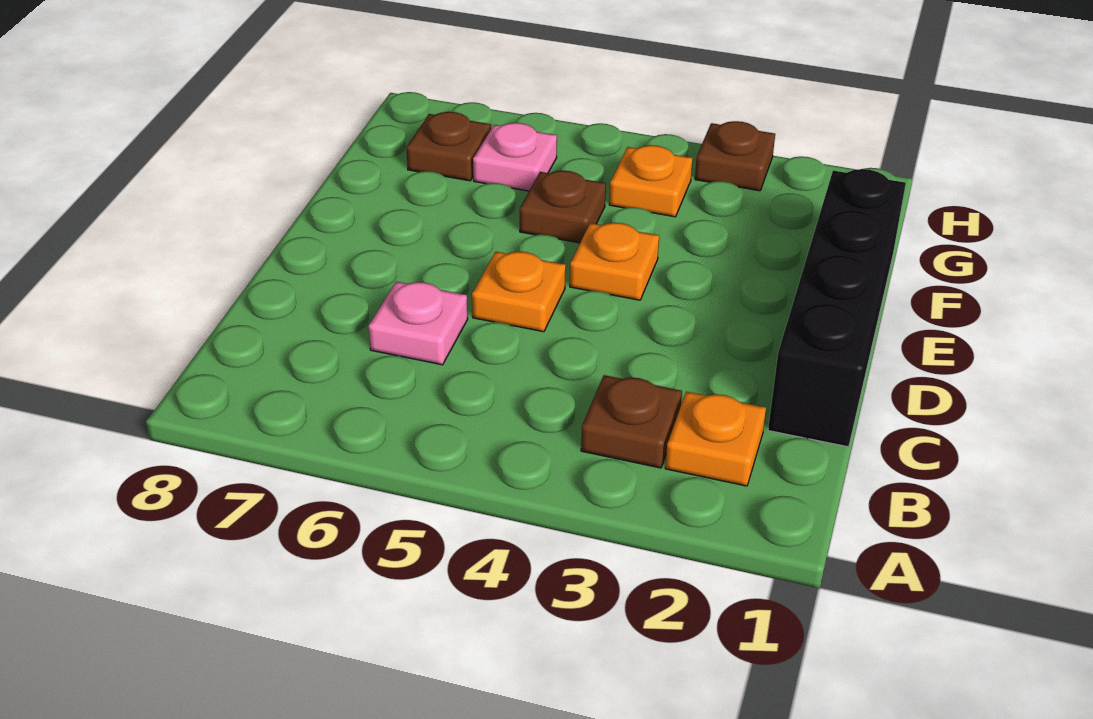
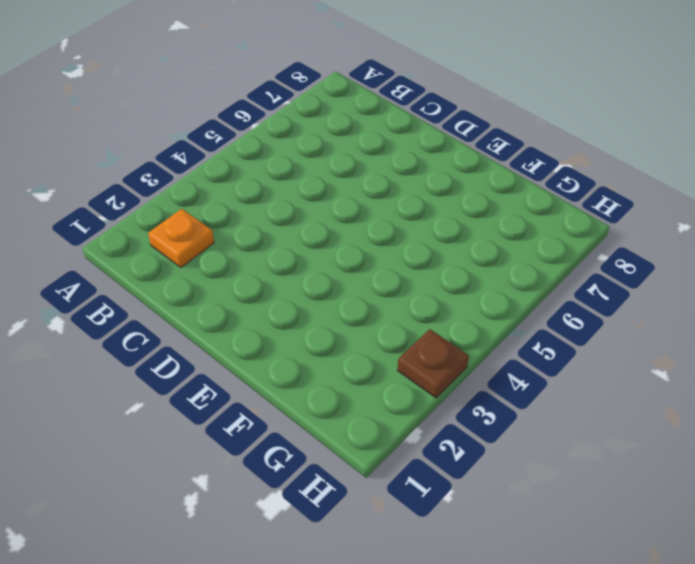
none -> brown 1x1 plate [581,375,682,468]
none -> black 1x4 brick [768,169,906,447]

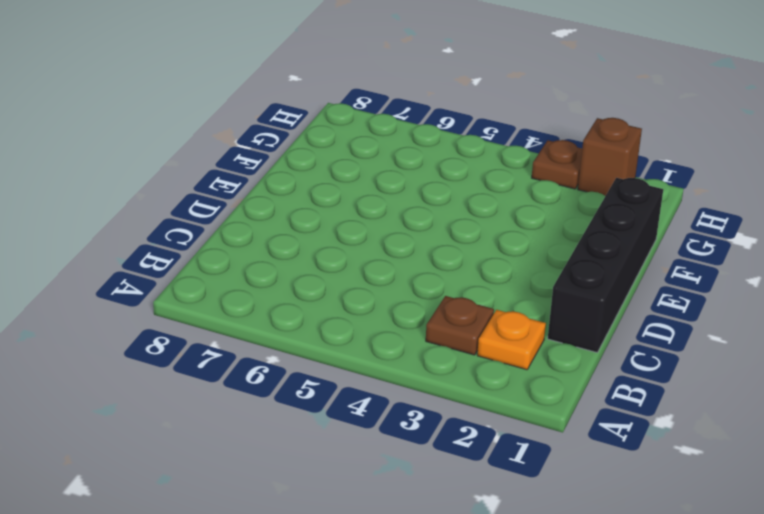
brown 1x1 brick [578,118,642,196] -> none
none -> pink 1x1 plate [369,282,468,365]
none -> orange 1x1 plate [472,252,566,332]

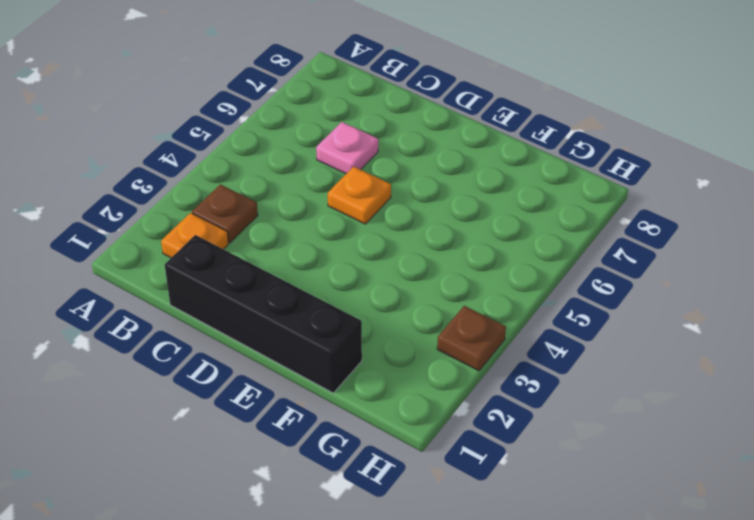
none -> orange 1x1 plate [570,223,659,300]
none -> brown 1x1 plate [520,171,606,243]

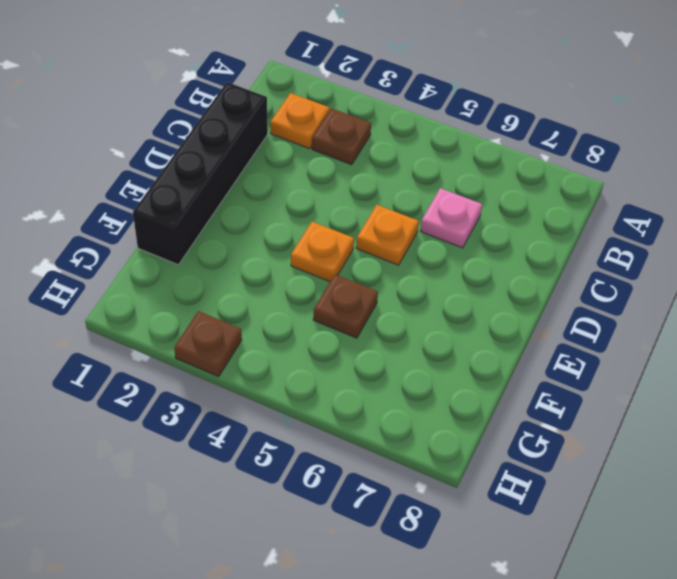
none -> orange 1x1 plate [609,145,693,217]
none -> pink 1x1 plate [473,123,557,191]

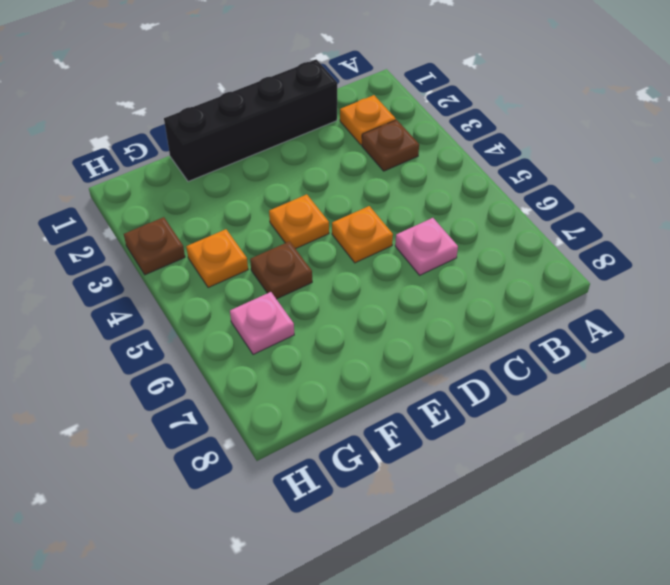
none -> brown 1x1 plate [406,112,491,181]

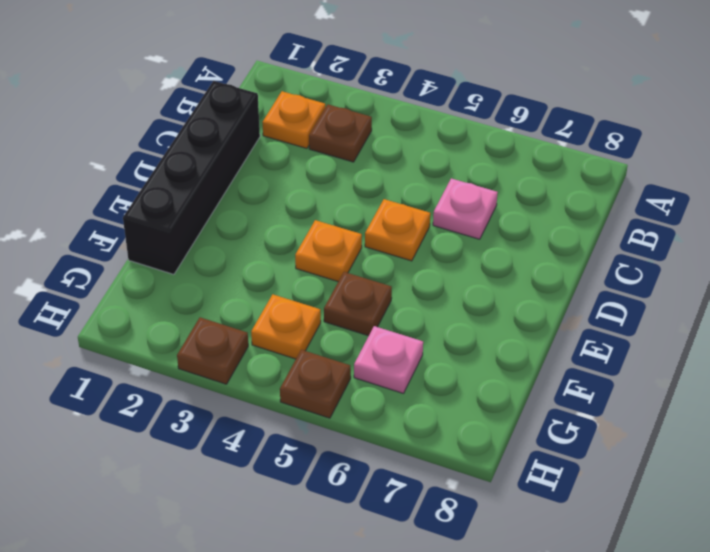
brown 1x1 plate [280,350,351,418] -> brown 1x1 plate moved to [406,112,491,181]

